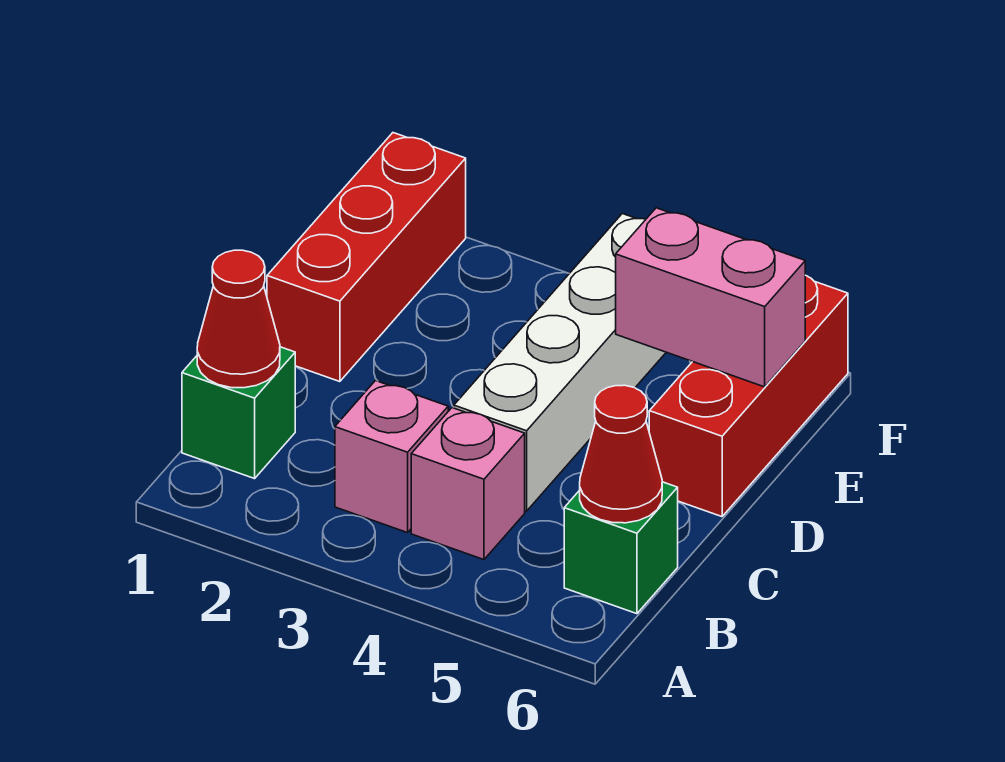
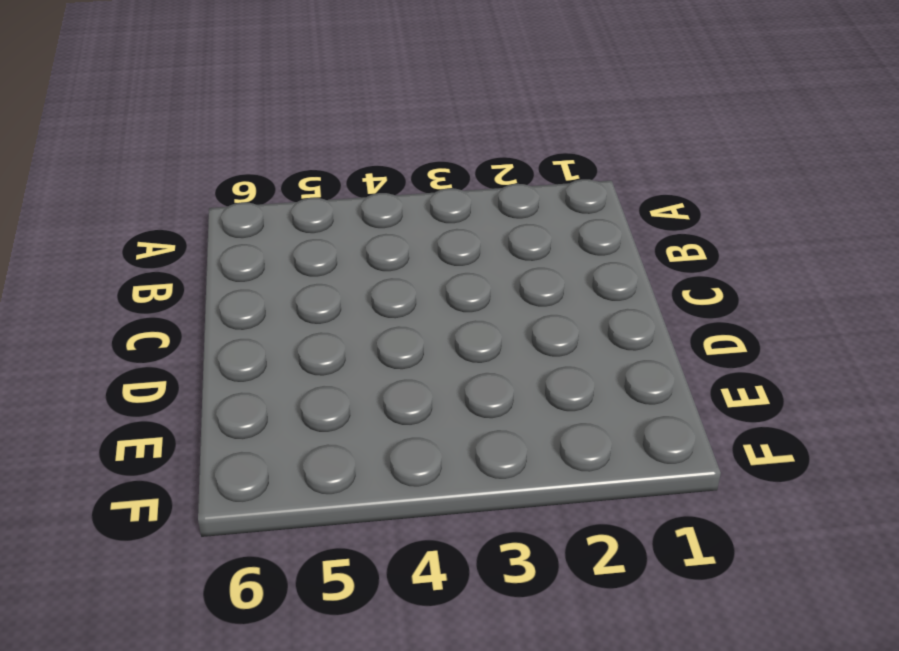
none -> green 1x1 brick [182,347,295,479]
none -> pink 1x1 brick [335,381,448,533]

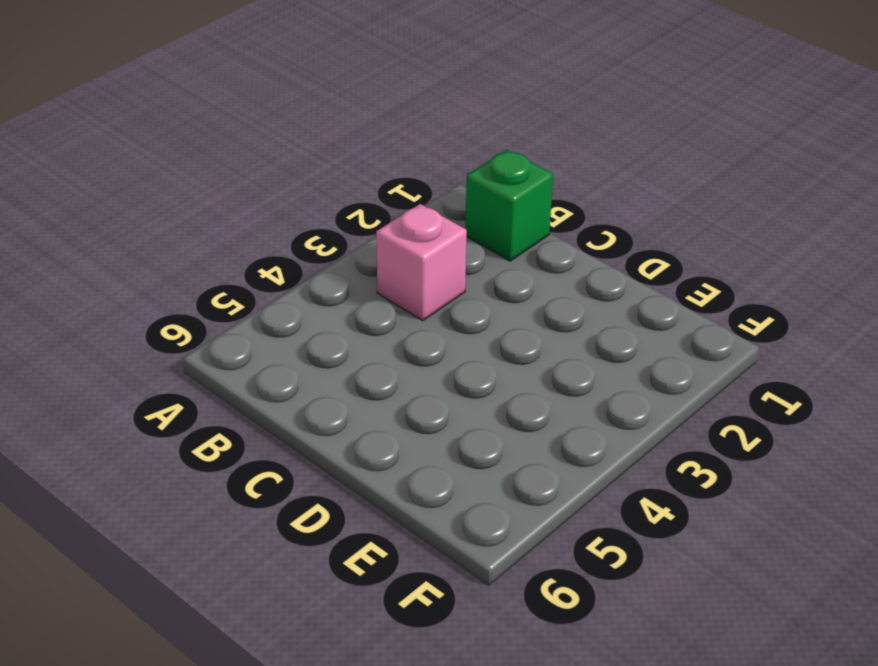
none -> pink 1x1 brick [411,408,525,560]
none -> green 1x1 brick [564,482,678,614]

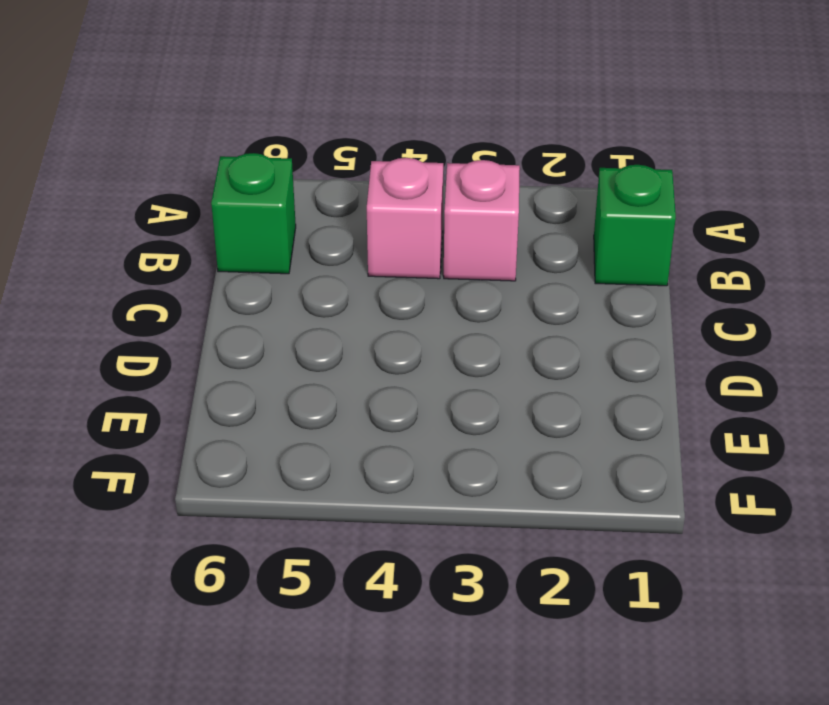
none -> white 1x4 brick [454,214,666,511]
none -> red 1x3 brick [267,133,466,382]

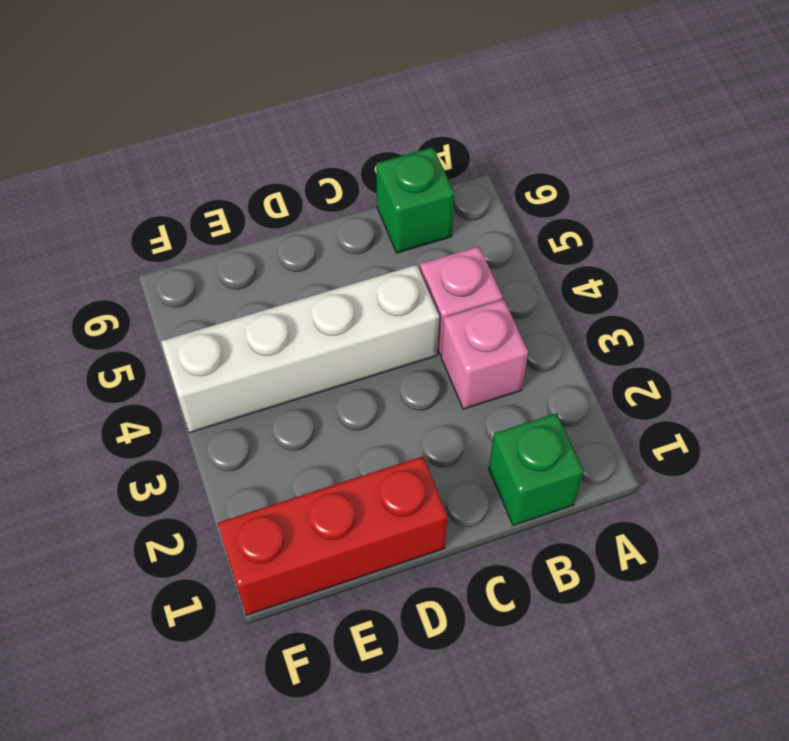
none -> red 1x3 brick [649,275,848,517]
none -> red 1x1 cone [197,250,280,388]

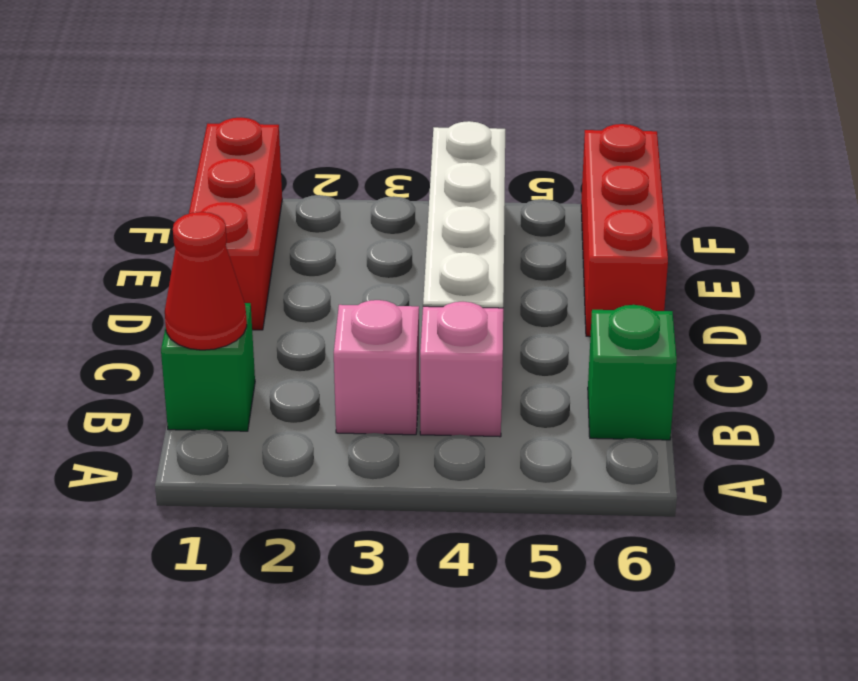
none -> red 1x1 cone [580,385,662,523]
none -> pink 1x2 brick [616,208,805,387]

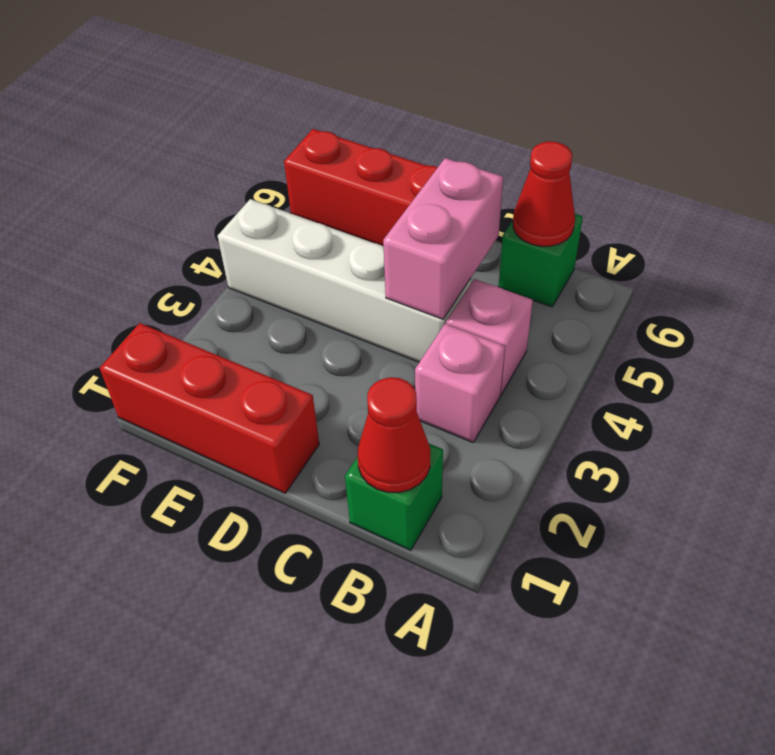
pink 1x2 brick [383,158,503,319] -> pink 1x2 brick moved to [616,208,805,387]

